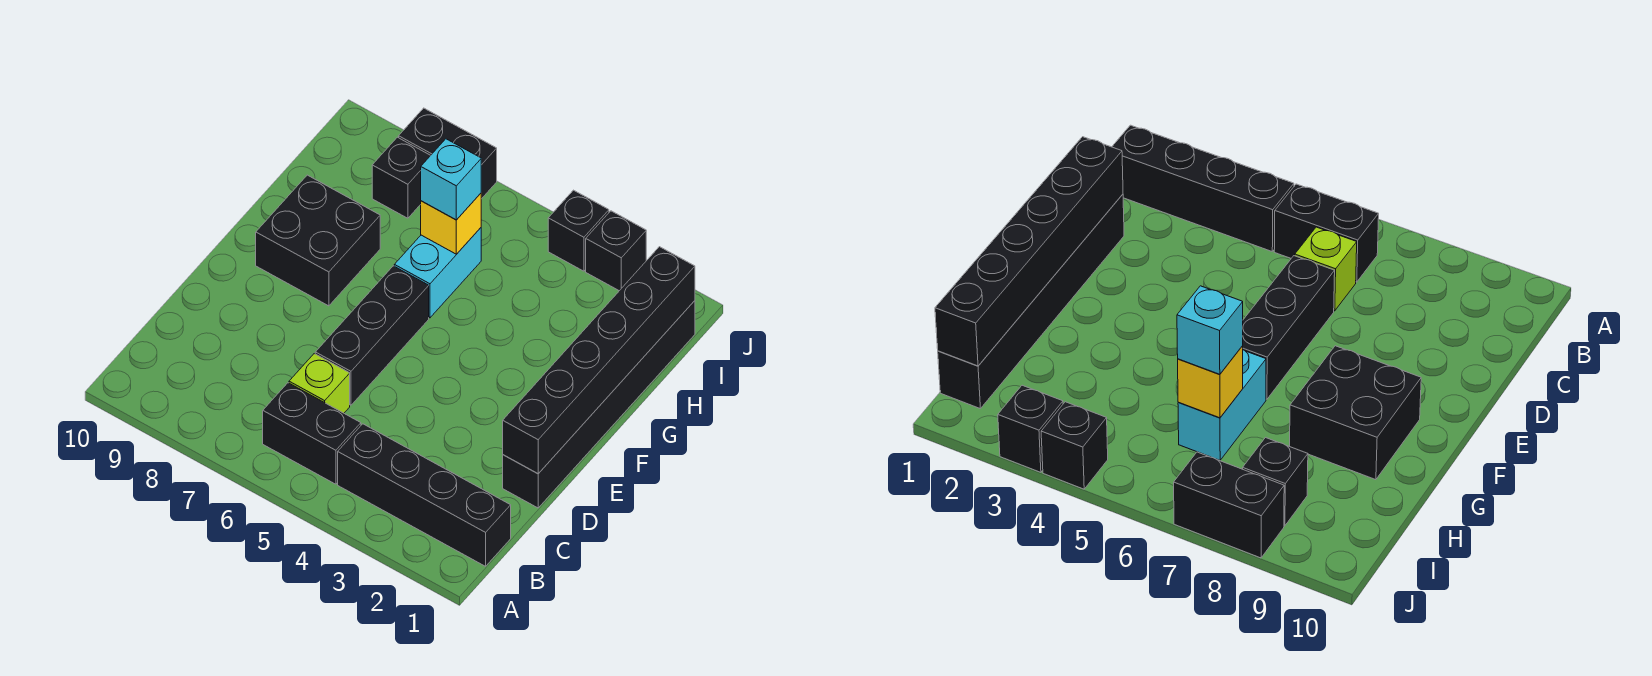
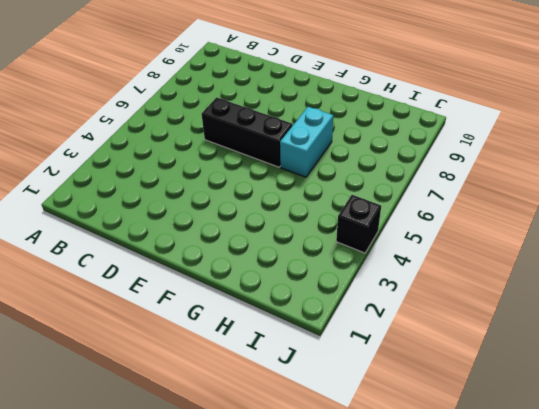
cyan 1x2 brick [280,107,333,177] -> cyan 1x2 brick turned to [394,228,481,318]
none -> black 1x4 brick [338,424,511,566]
none -> black 1x2 brick [263,383,361,484]
none -> lime 1x1 brick [289,354,350,413]

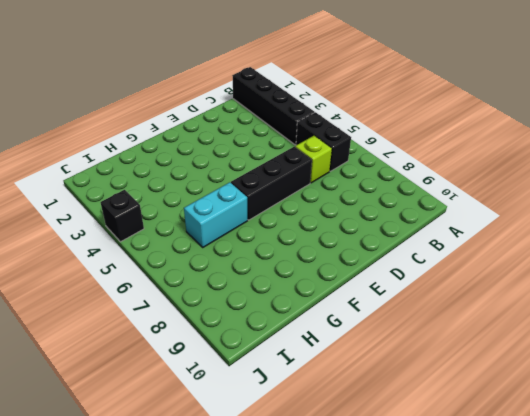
none -> black 1x6 brick [503,301,695,508]
none -> black 2x2 brick [256,175,380,306]
none -> black 1x1 brick [372,137,431,218]

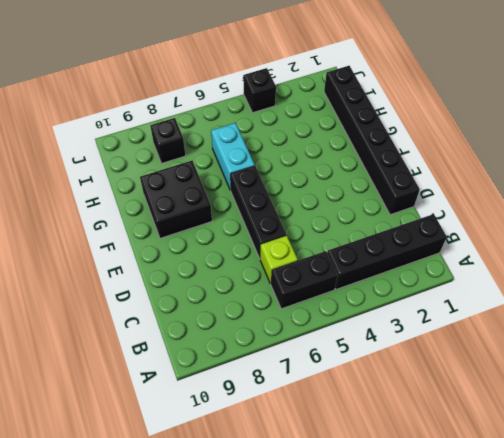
none -> black 1x1 brick [586,211,646,291]
none -> black 1x2 brick [399,108,497,199]
none -> black 1x6 brick [503,247,695,474]

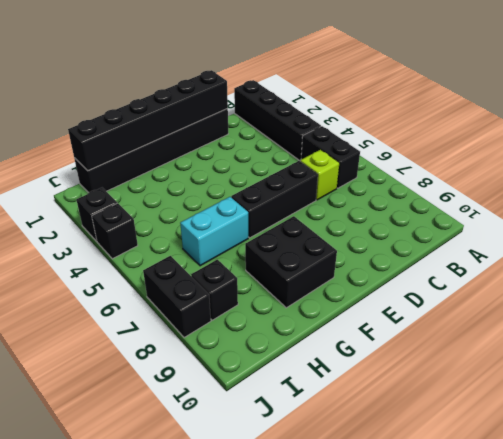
none -> yellow 1x1 brick [421,193,481,254]
none -> cyan 1x1 brick [421,139,481,220]

